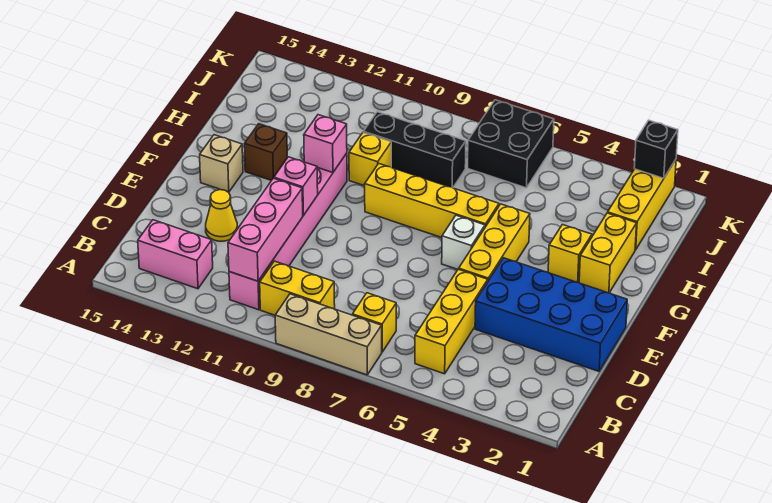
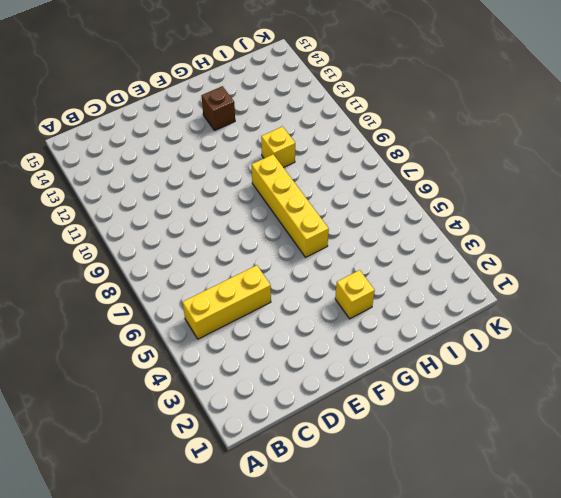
none -> tan 1x3 brick [275,294,382,375]
none -> yellow 1x1 brick [353,293,396,352]
none -> yellow 1x2 brick [260,261,335,315]

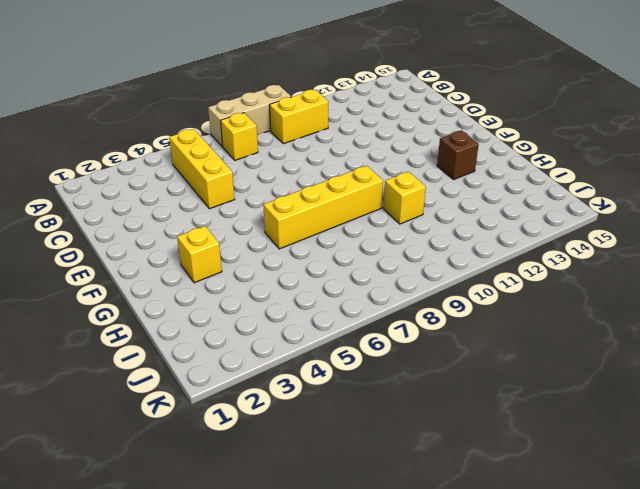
none -> pink 1x6 brick [229,153,347,310]
none -> pink 1x2 brick [138,220,213,289]
none -> blue 2x4 brick [475,258,627,371]

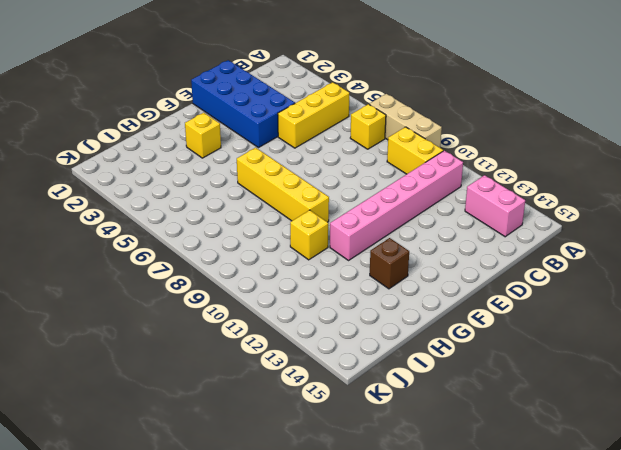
none -> yellow 1x1 cone [206,190,237,241]
none -> yellow 1x3 brick [459,204,530,281]
none -> white 1x1 brick [442,215,485,269]

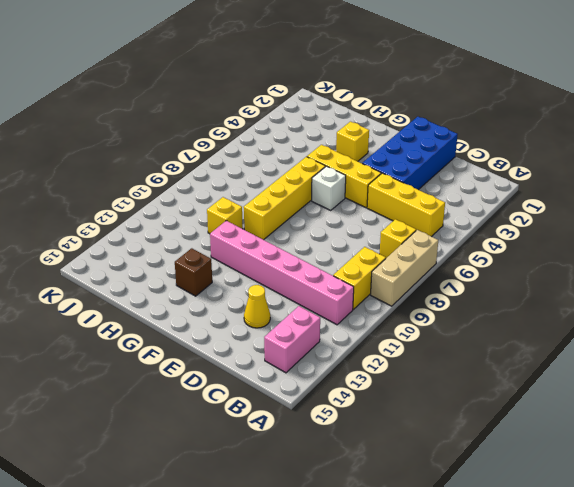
none -> tan 1x1 brick [200,135,243,192]
none -> yellow 1x2 brick [579,213,637,293]
none -> yellow 1x3 brick [608,160,676,250]

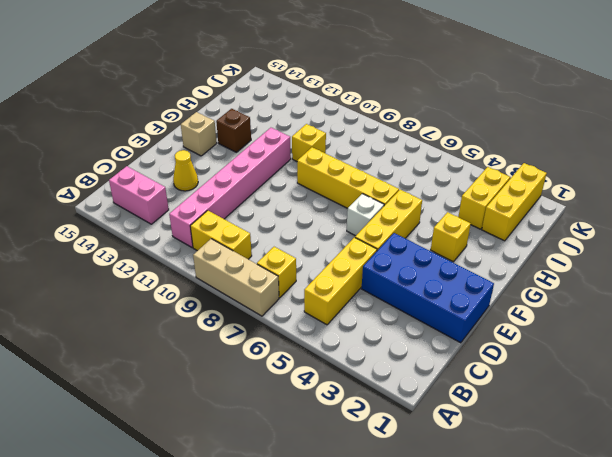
yellow 1x2 brick [458,167,510,229] -> yellow 1x2 brick moved to [579,213,637,293]
none -> black 1x3 brick [363,112,466,188]
none -> black 2x2 brick [468,100,554,188]
none -> pink 1x3 brick [228,178,303,281]

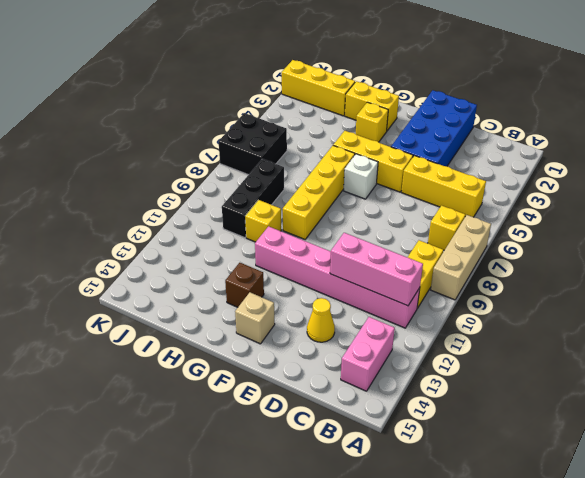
none -> pink 1x1 brick [274,157,318,215]
none -> pink 1x1 brick [304,115,347,173]
none -> black 1x1 brick [634,120,678,178]

